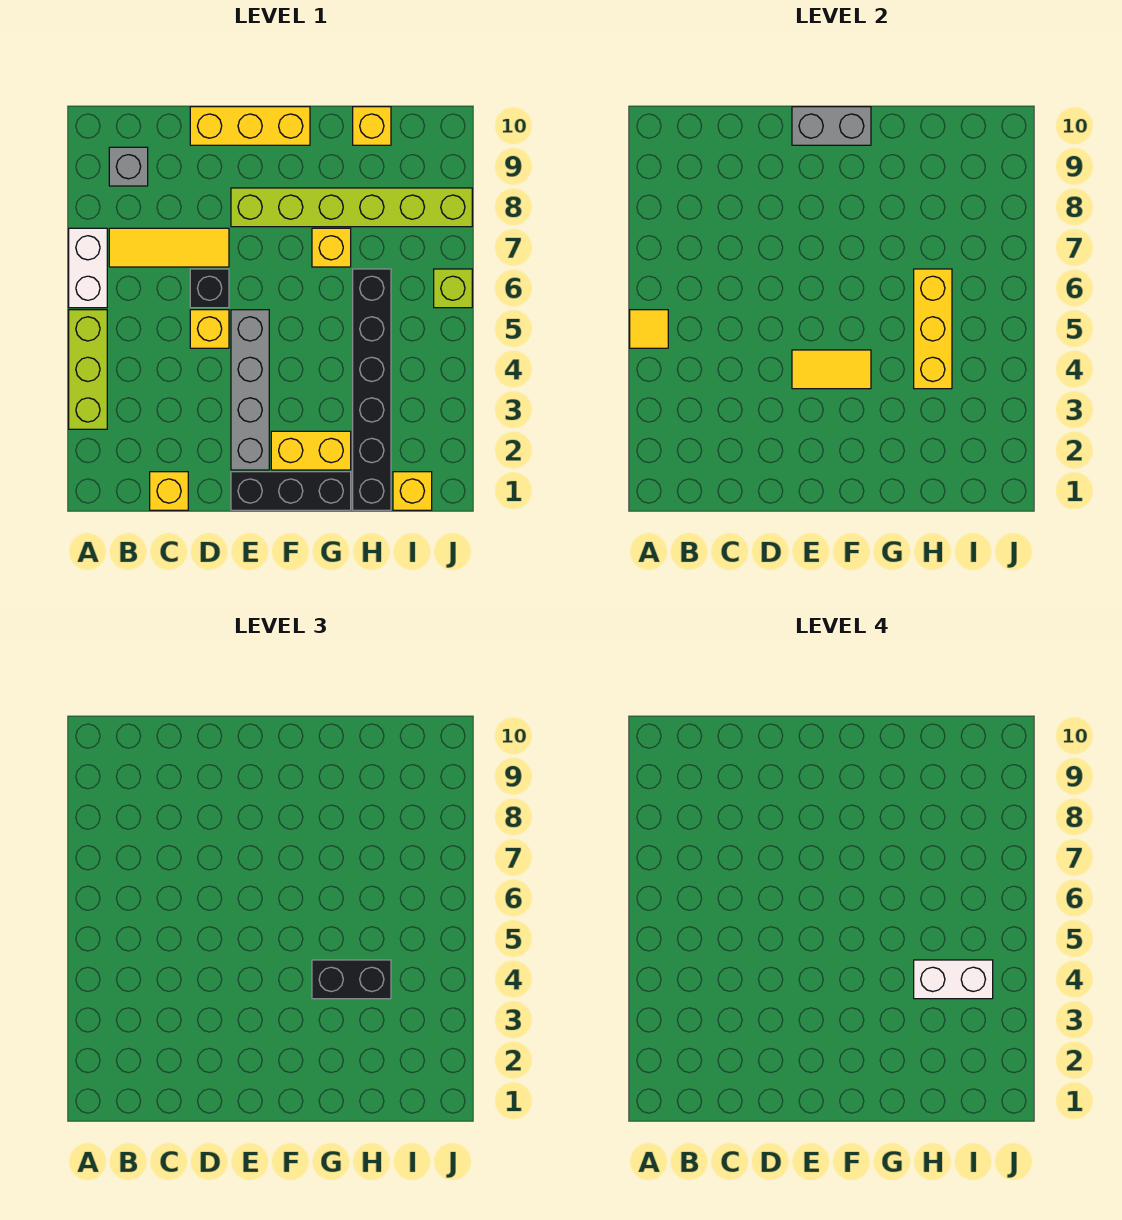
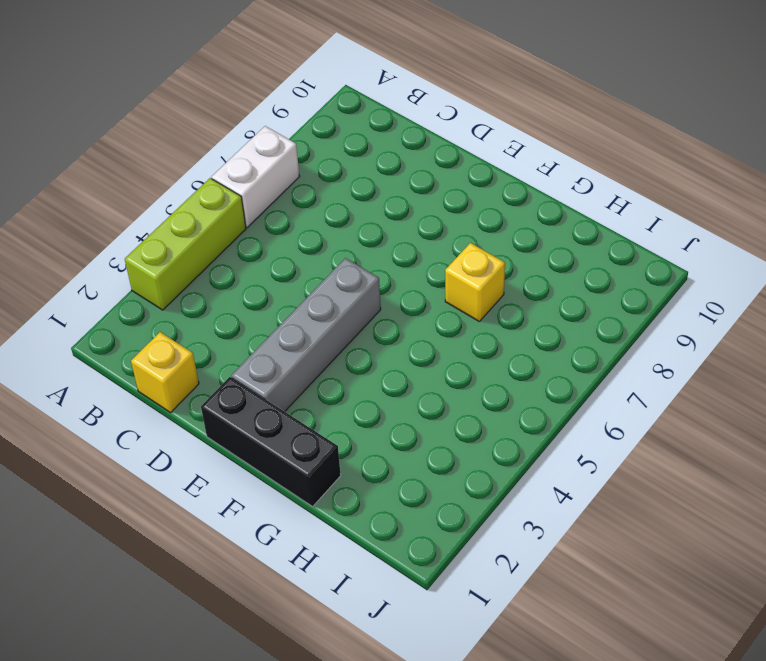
none -> yellow 1x3 tile [109,228,229,267]
none -> grey 1x1 brick [109,147,148,186]
none -> yellow 1x1 brick [190,310,229,348]

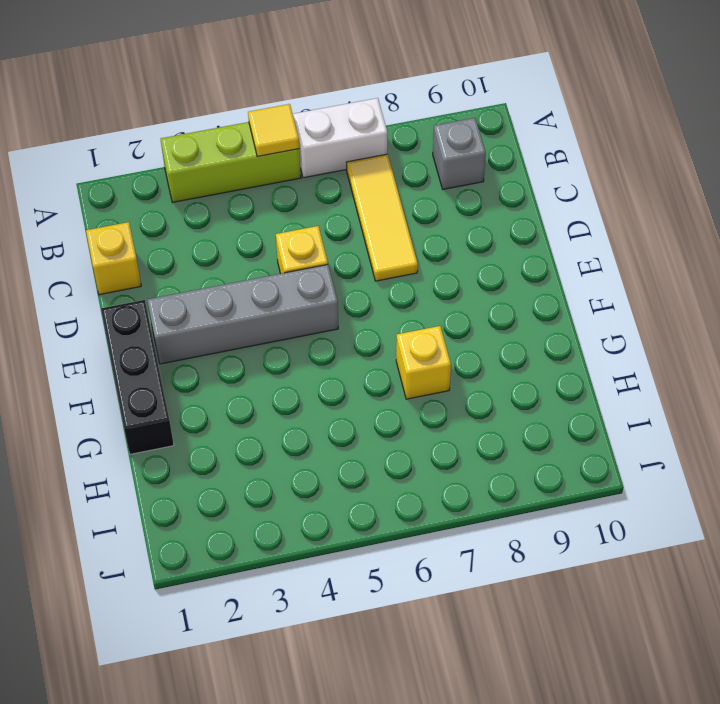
none -> black 1x1 brick [190,269,229,308]
none -> yellow 1x3 brick [190,107,310,145]
none -> lime 1x6 brick [231,188,472,227]

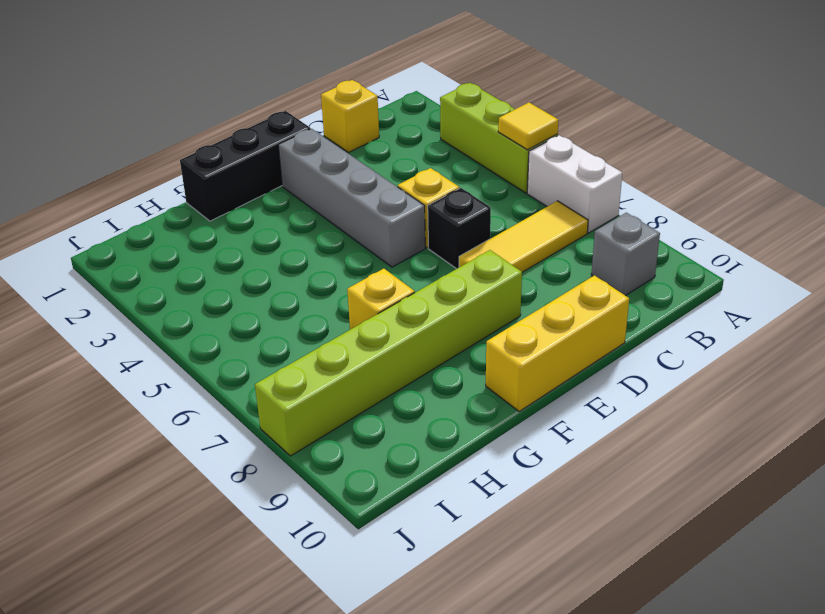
none -> yellow 1x2 brick [271,431,351,470]
none -> black 1x6 brick [353,269,391,510]
none -> yellow 1x1 brick [353,107,391,145]

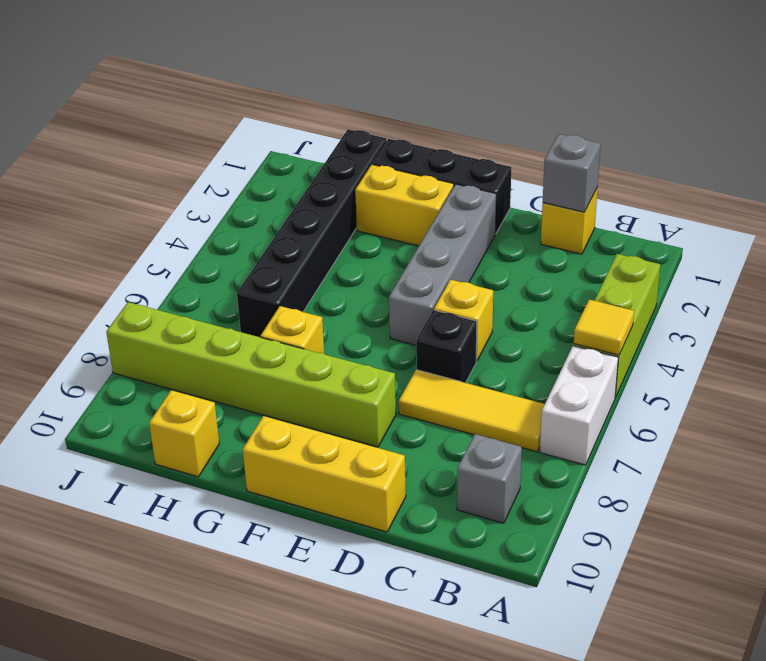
grey 1x1 brick [543,134,601,212] -> none
none -> yellow 1x1 brick [393,472,432,510]
none -> lime 1x1 brick [434,269,472,308]
none -> yellow 1x2 tile [792,350,871,389]

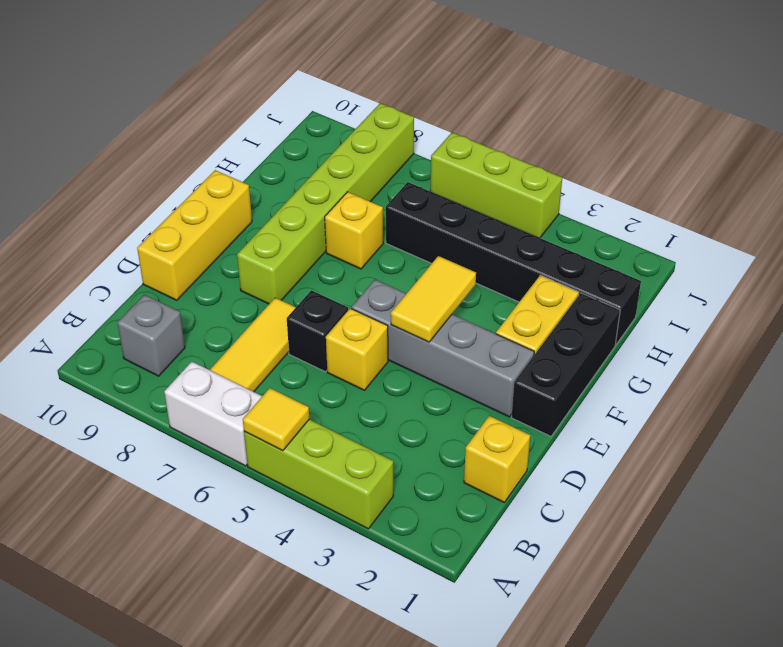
lime 1x3 brick [430,133,562,238] -> lime 1x1 brick [434,269,472,308]
none -> yellow 1x1 brick [353,107,391,145]
none -> yellow 1x1 brick [393,472,432,510]
none -> grey 1x2 brick [792,107,871,145]

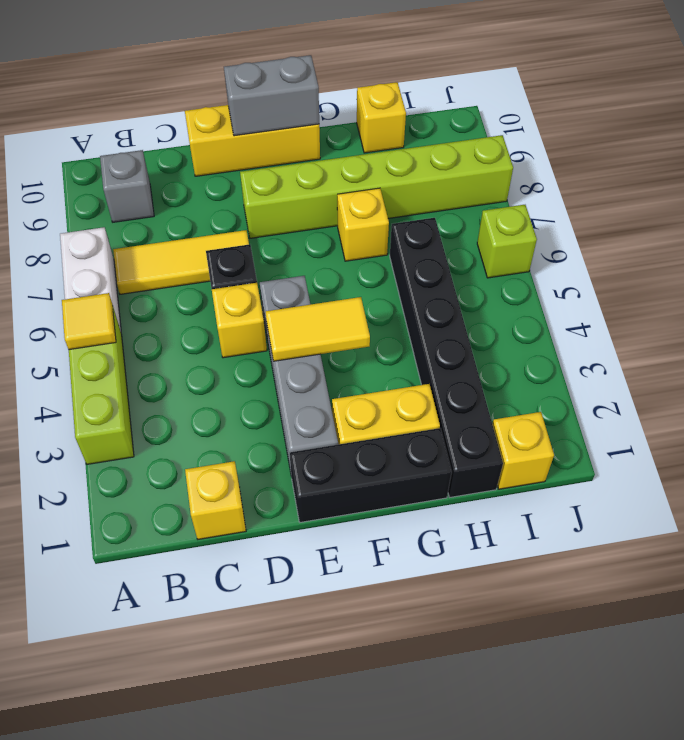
none -> yellow 1x3 brick [914,269,952,389]
none -> black 1x2 brick [312,960,391,999]
none -> white 1x2 brick [914,960,993,999]

